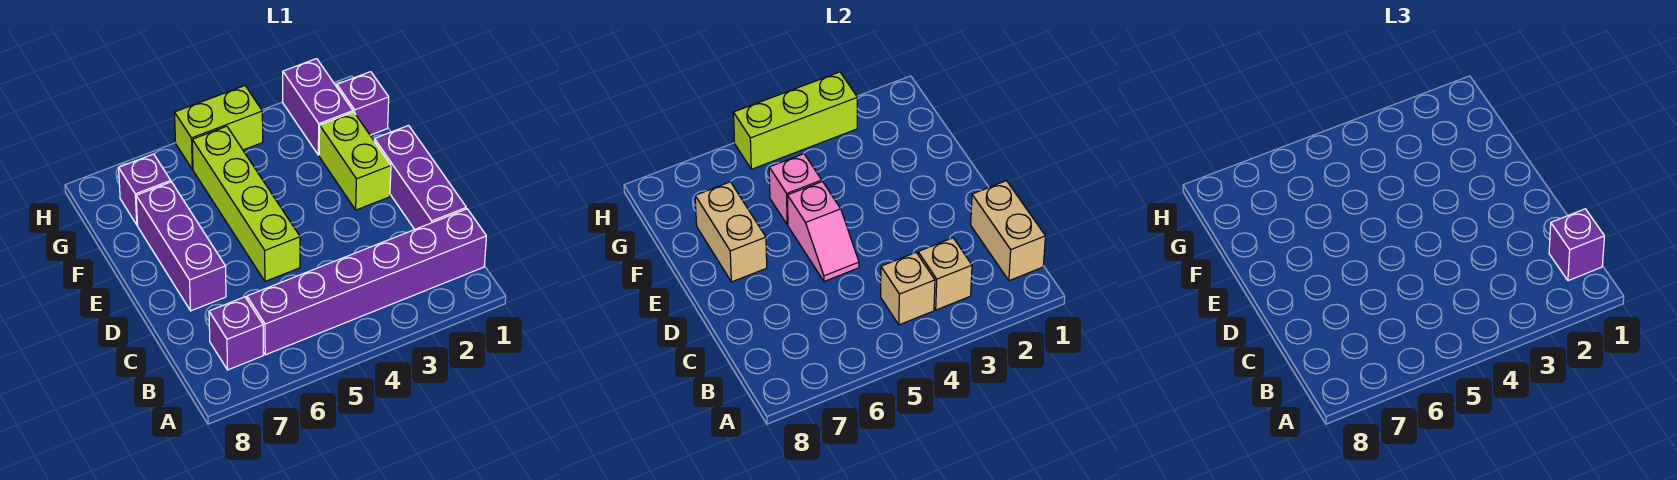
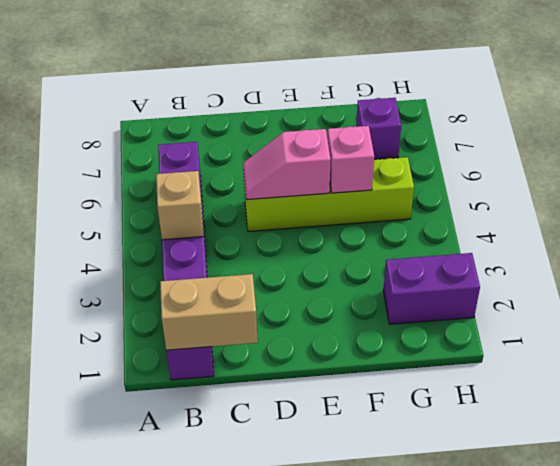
none -> purple 1x1 brick [209,297,263,370]
none -> purple 1x3 brick [374,126,466,229]
none -> purple 1x3 brick [136,182,226,311]

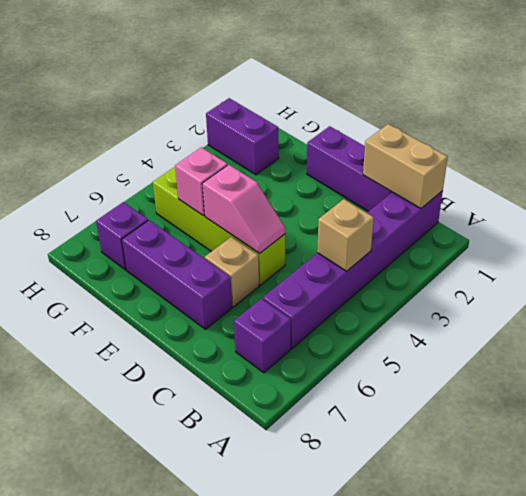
tan 1x1 brick [205,237,259,307] -> tan 1x1 brick moved to [918,238,972,310]
none -> lime 1x2 brick [319,112,391,210]
none -> purple 1x1 brick [337,72,389,135]
none -> lime 1x2 brick [175,86,263,169]

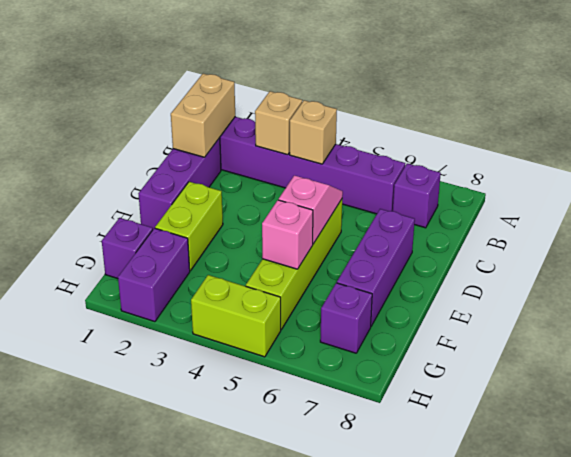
none -> tan 1x2 brick [695,182,767,282]
none -> lime 1x3 brick [734,72,857,169]
none -> purple 1x1 brick [1549,209,1604,281]

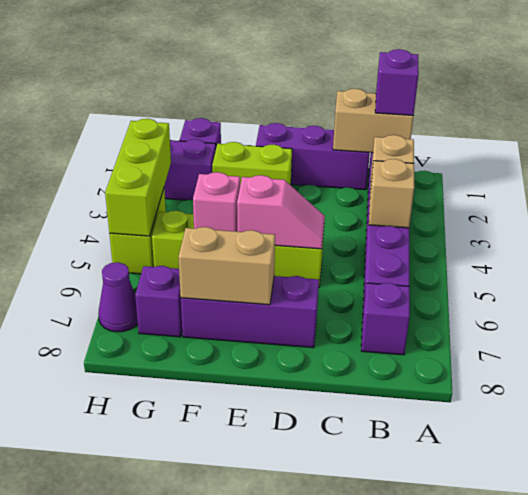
purple 1x1 cone [98,262,138,332] -> none

